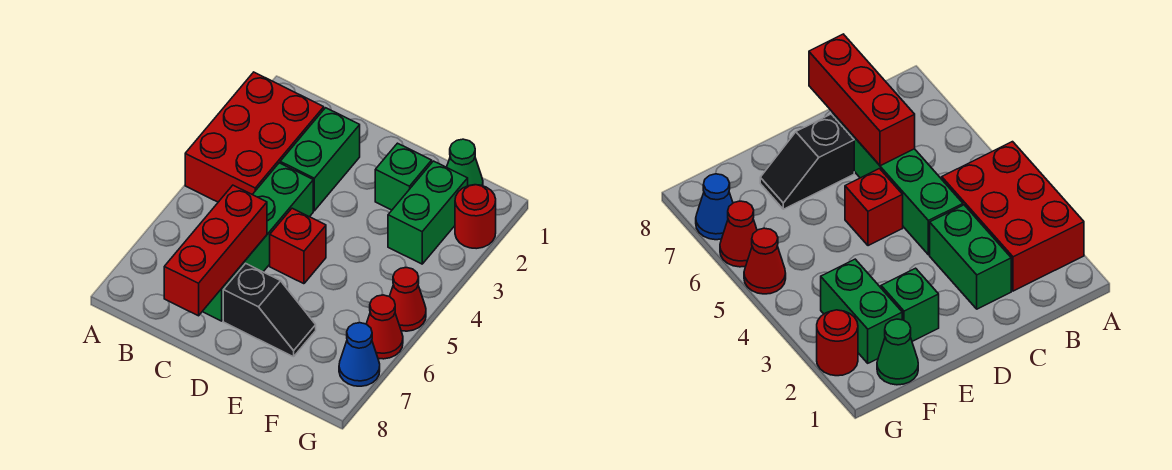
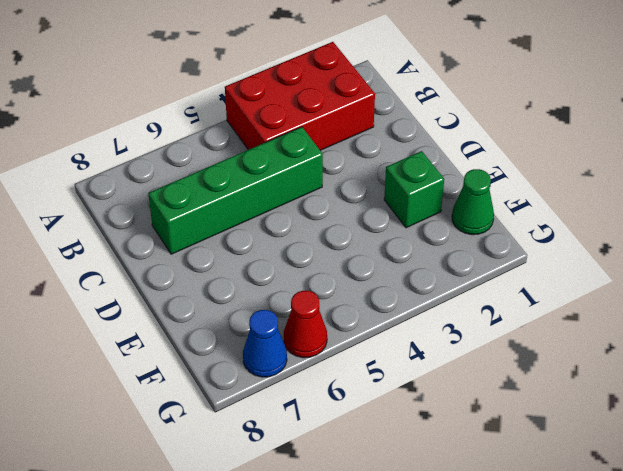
none -> green 1x2 brick [280,108,360,211]
none -> red 1x1 brick [270,208,326,284]
none -> black 1x2 slope [223,263,316,357]

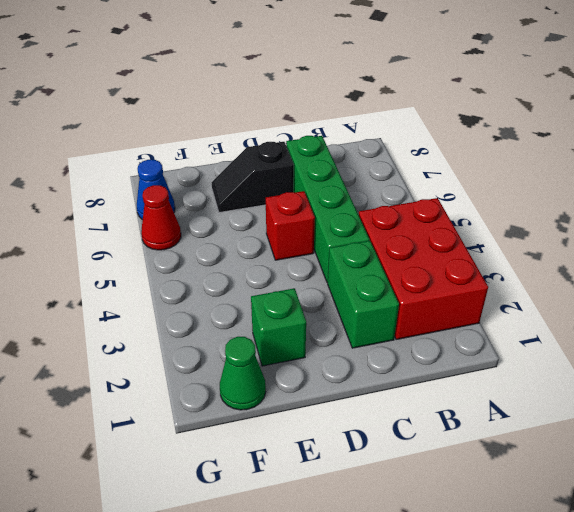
none -> green 1x2 brick [388,161,468,264]
none -> red 1x1 round brick [455,185,496,249]
none -> red 1x1 cone [389,268,426,331]

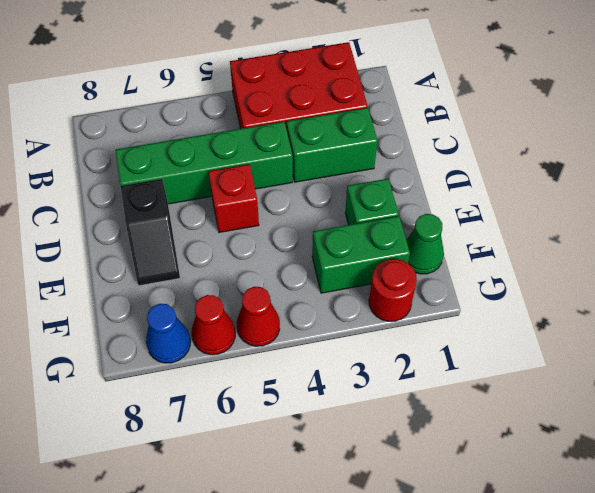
none -> red 1x3 brick [164,185,267,316]

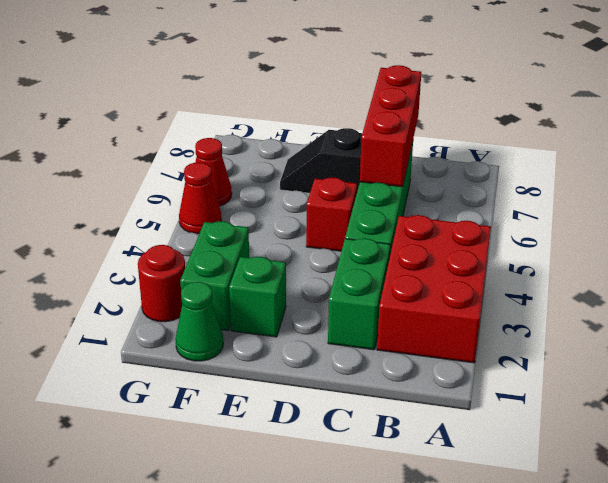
none -> blue 1x1 cone [339,323,380,386]

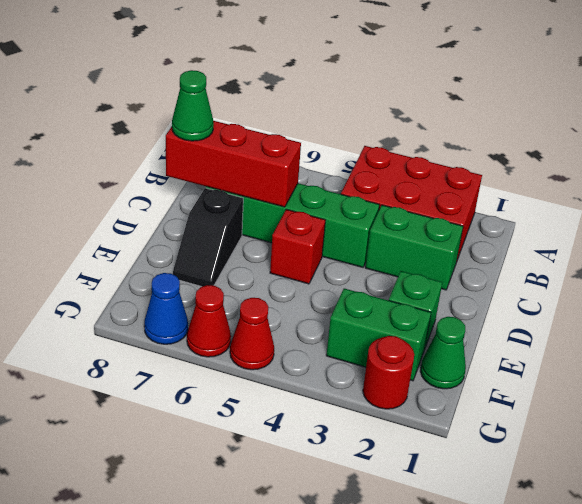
green 1x1 cone [172,70,214,141] -> none

